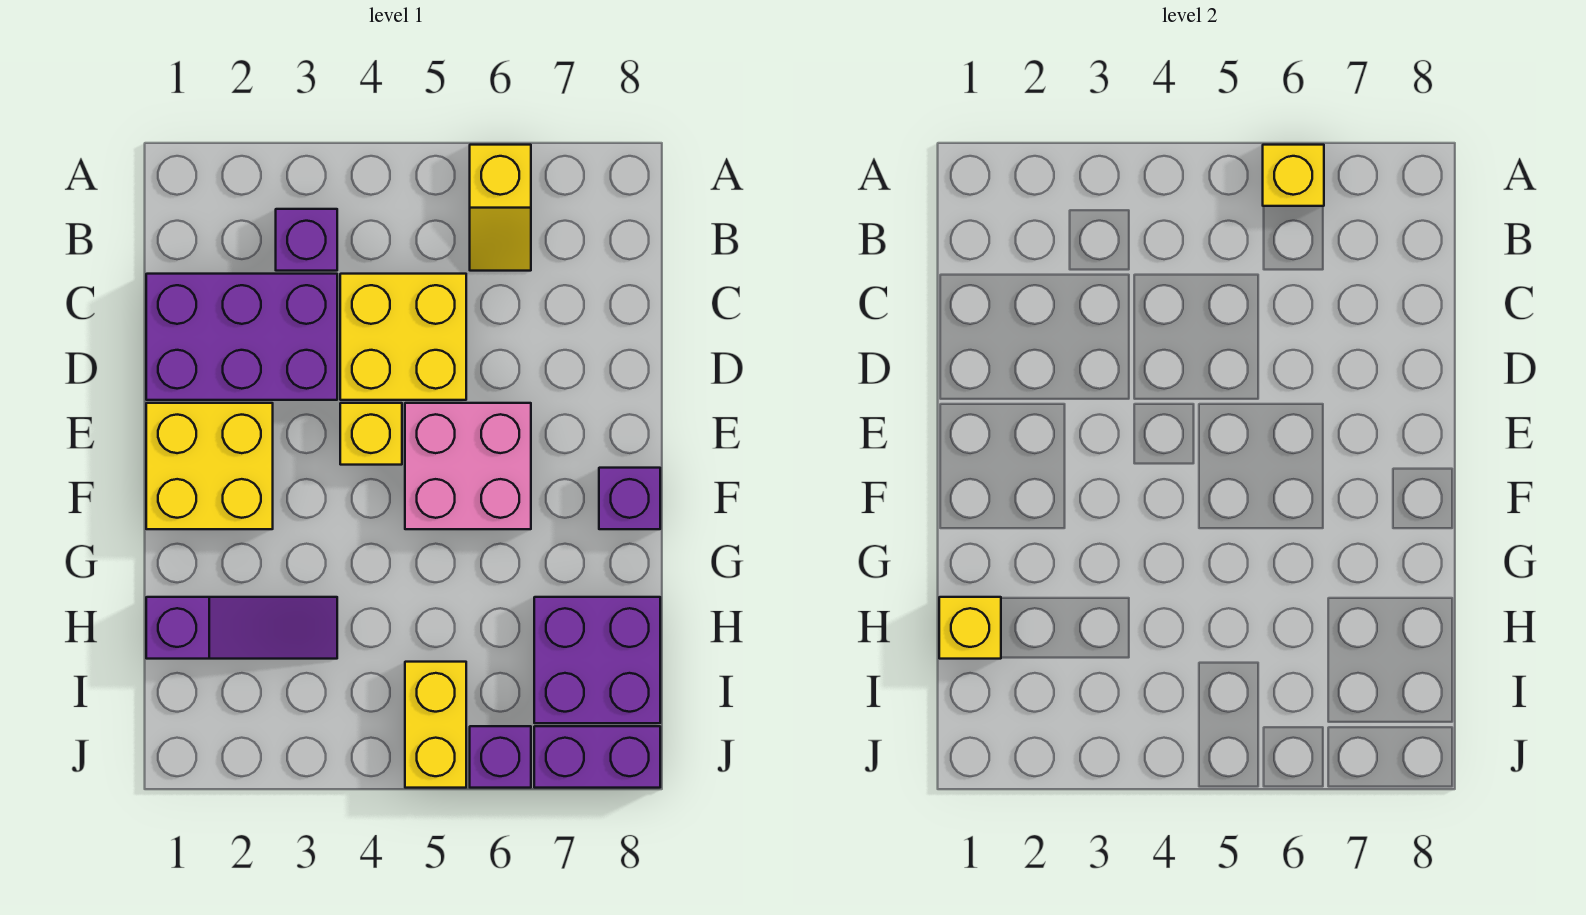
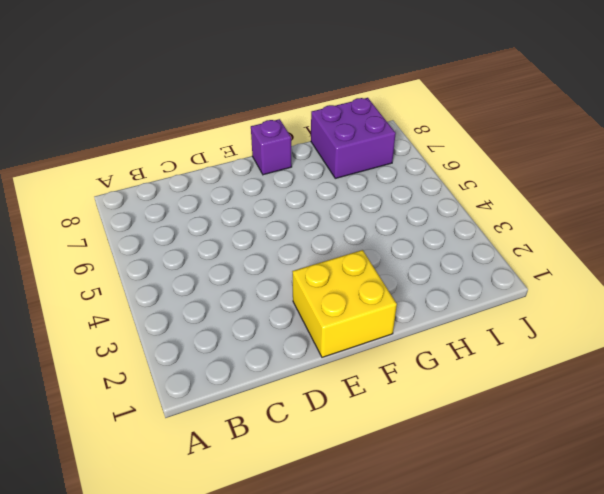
none -> yellow 1x2 slope [470,145,531,271]
none -> purple 1x1 brick [276,209,337,271]
none -> purple 2x3 brick [146,274,337,400]

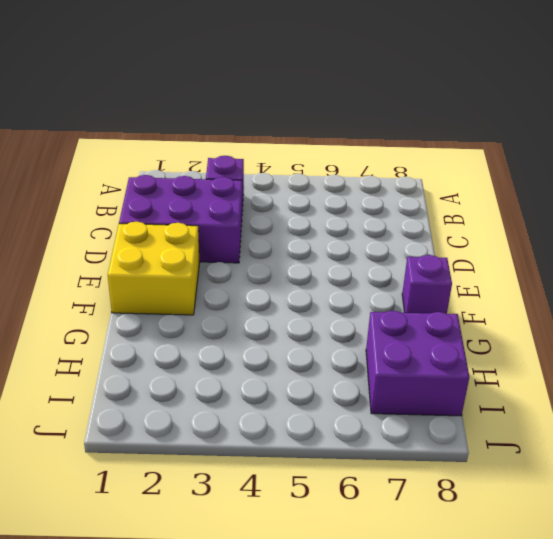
none -> yellow 1x2 slope [470,145,531,271]
none -> yellow 2x2 brick [340,274,466,400]
none -> yellow 1x1 brick [340,403,402,465]

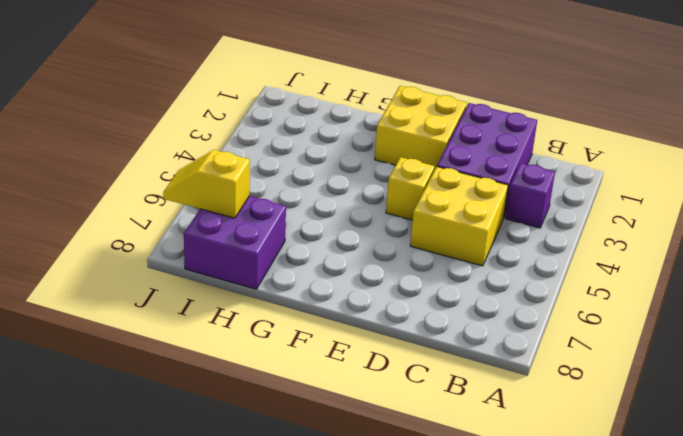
yellow 1x2 slope [163,150,250,218] -> yellow 1x2 slope moved to [470,145,531,271]
none -> pink 2x2 brick [405,403,531,529]
none -> purple 1x1 brick [599,468,660,529]
none -> purple 1x3 slope [146,597,337,659]

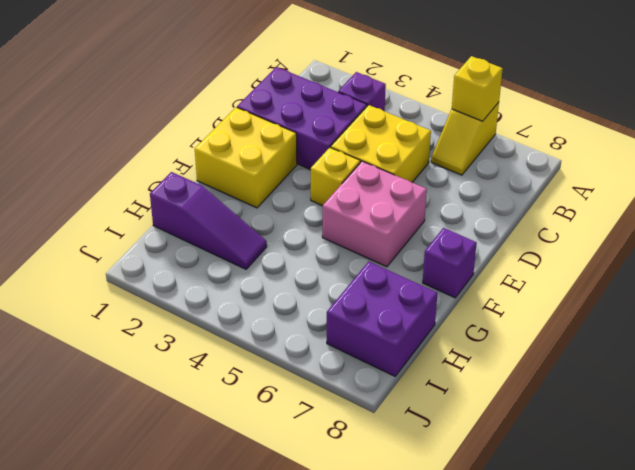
none -> yellow 1x2 brick [405,662,466,788]
none -> purple 1x1 brick [470,726,531,788]
none -> purple 1x2 brick [534,726,660,788]

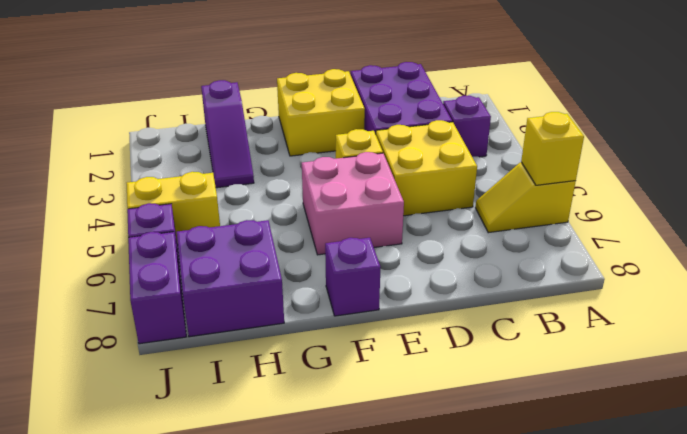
none -> yellow 1x1 brick [939,597,1001,659]

